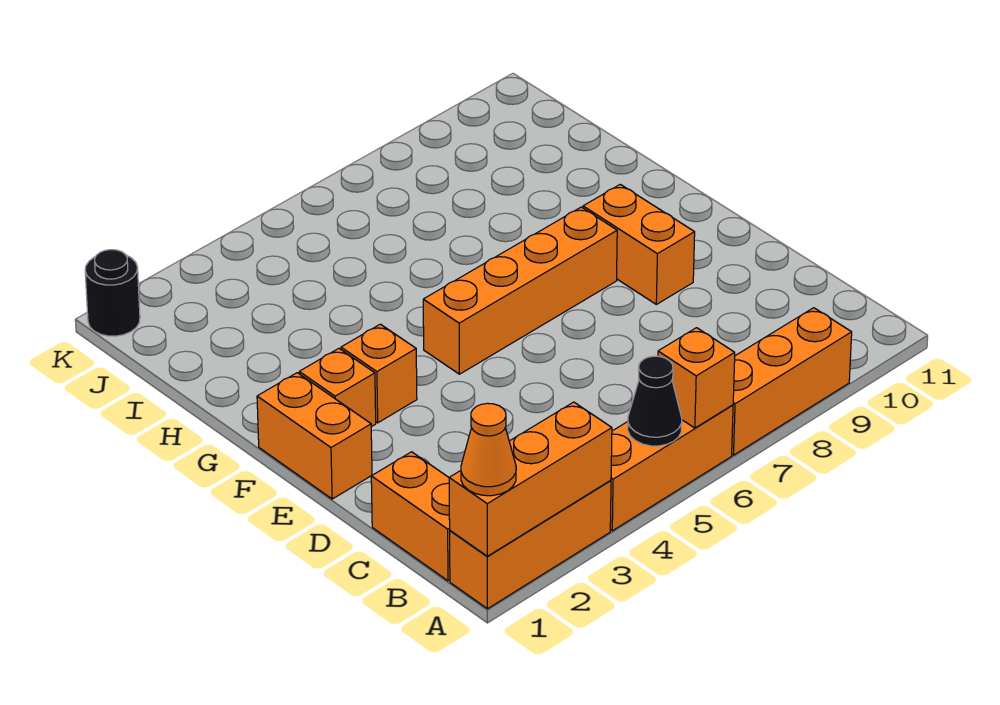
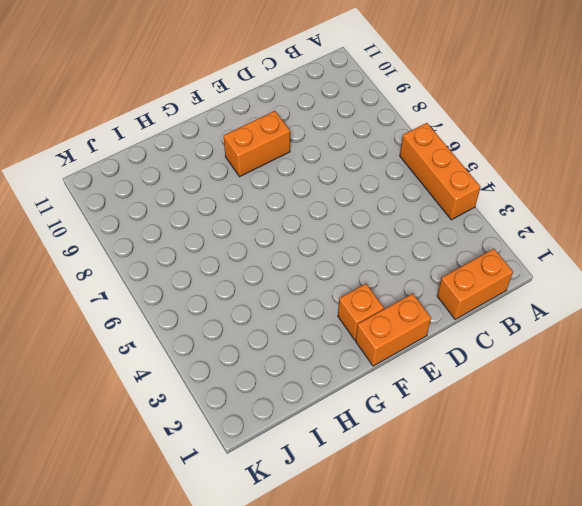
none -> orange 1x3 brick [450,480,611,609]
none -> orange 1x3 brick [732,308,852,455]
none -> orange 1x1 brick [341,324,417,423]

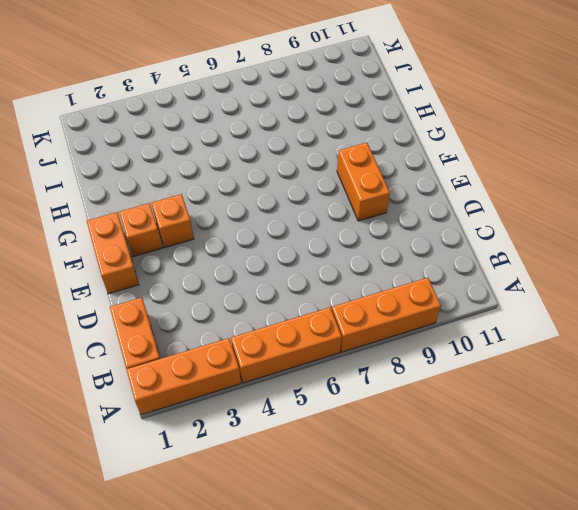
none -> orange 1x4 brick [423,207,617,374]
none -> black 1x1 round brick [85,250,140,336]
none -> orange 1x3 brick [449,402,612,556]

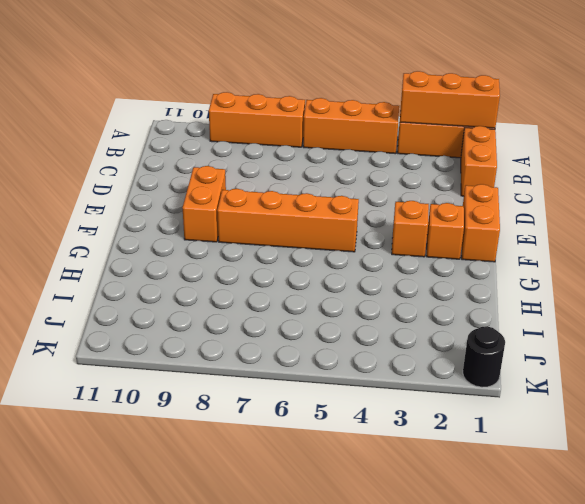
none -> black 1x1 cone [628,356,682,446]
none -> orange 1x1 brick [658,328,735,428]
none -> orange 1x1 cone [461,403,516,496]

